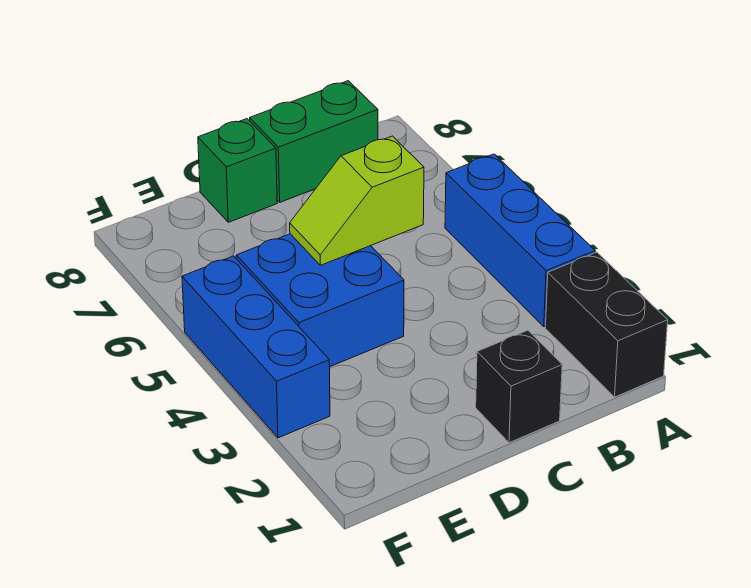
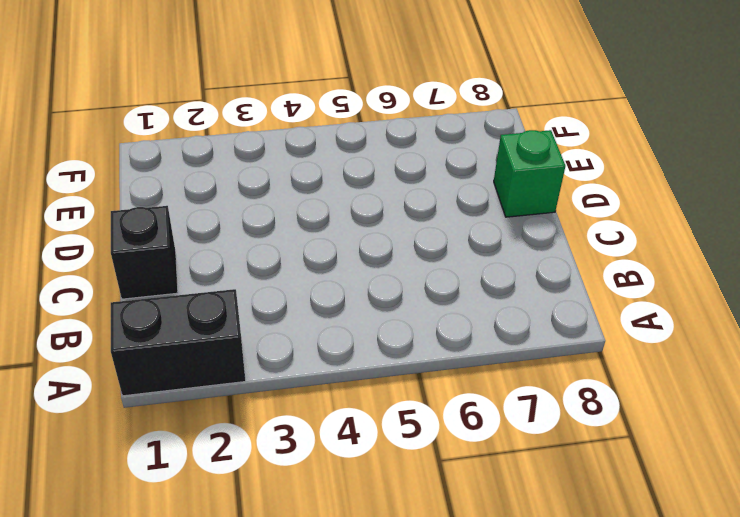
none -> blue 1x3 brick [445,154,595,327]
none -> green 1x2 brick [250,81,378,202]

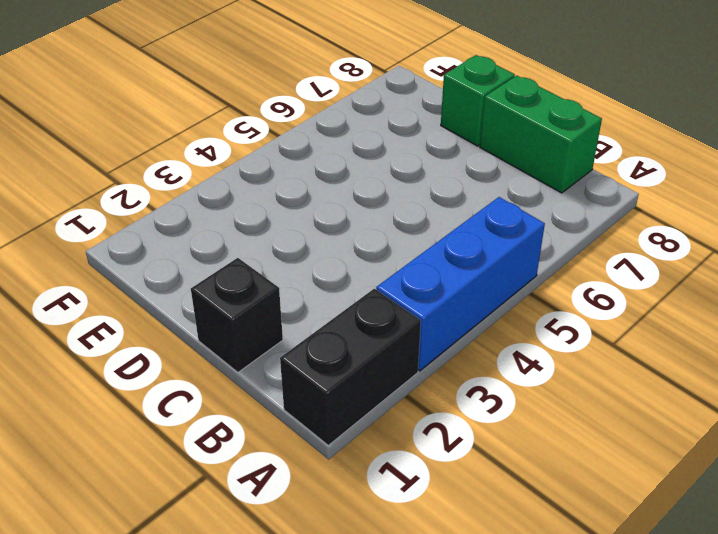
none -> blue 2x2 brick [236,234,404,366]
none -> blue 1x3 brick [182,256,330,438]

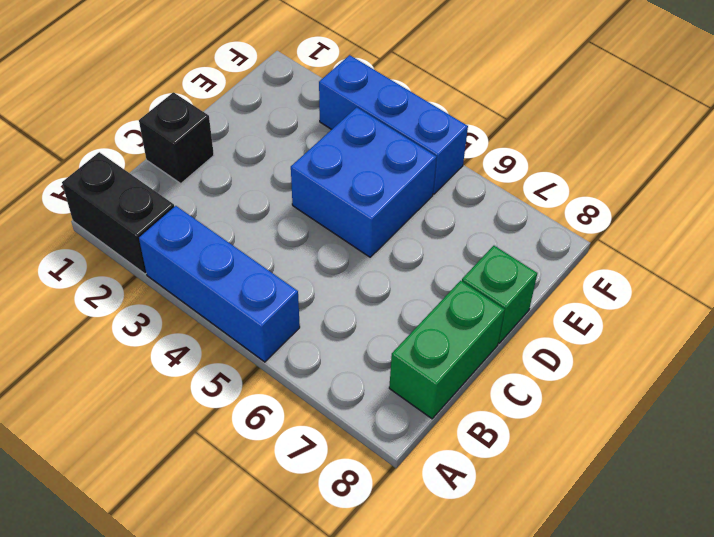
none -> lime 1x2 slope [290,136,424,265]

